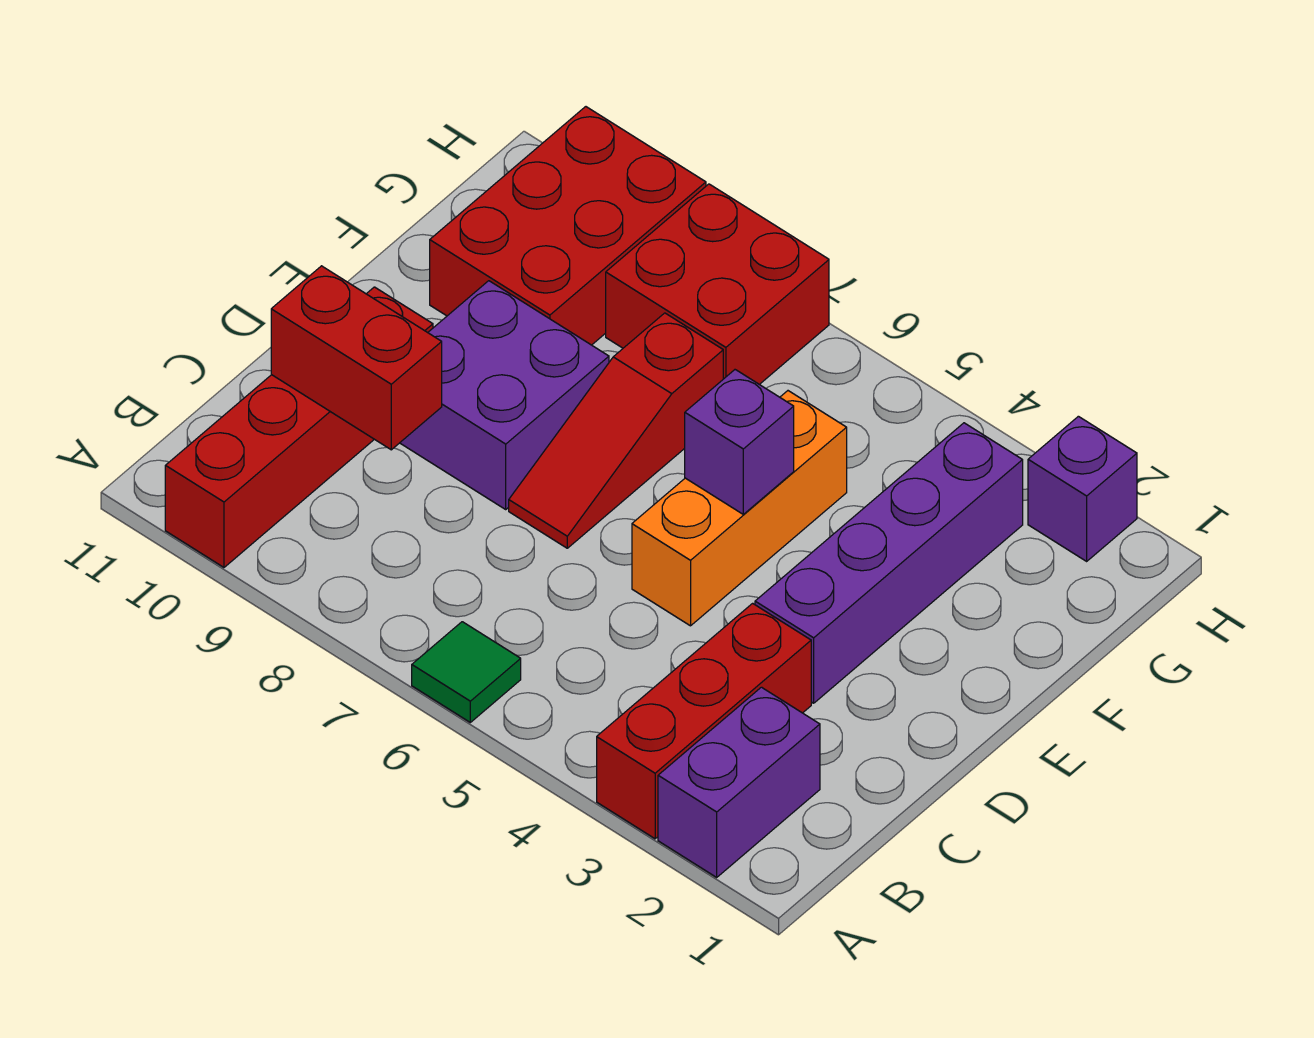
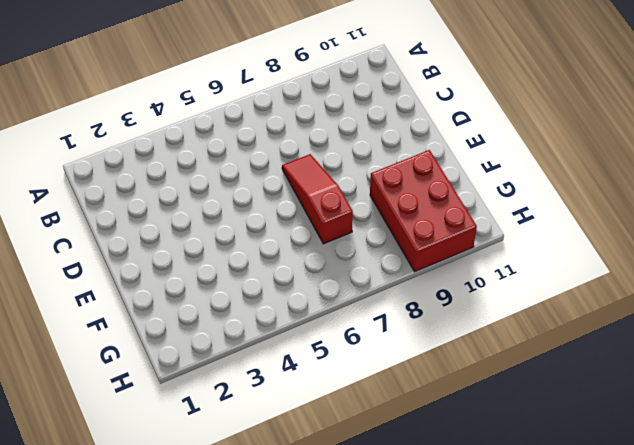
none -> purple 1x2 brick [658,687,820,877]
none -> red 1x3 brick [597,603,811,839]
none -> green 1x1 tile [412,622,521,722]

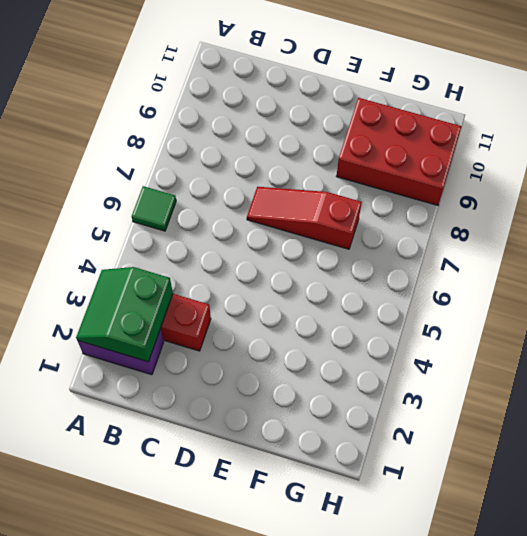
green 2x2 slope [76,267,173,362] -> none
none -> red 1x4 brick [165,287,433,567]
none -> purple 1x4 brick [755,423,1023,703]
none -> orange 1x3 brick [632,391,847,626]

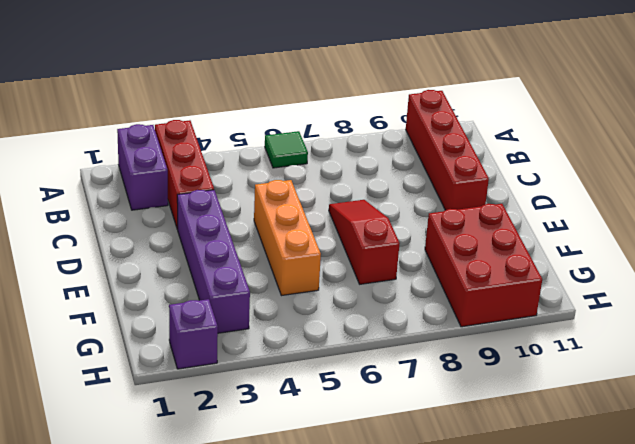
none -> purple 2x2 brick [400,281,609,509]
none -> red 2x2 brick [606,184,829,384]
none -> red 1x2 brick [271,266,442,450]

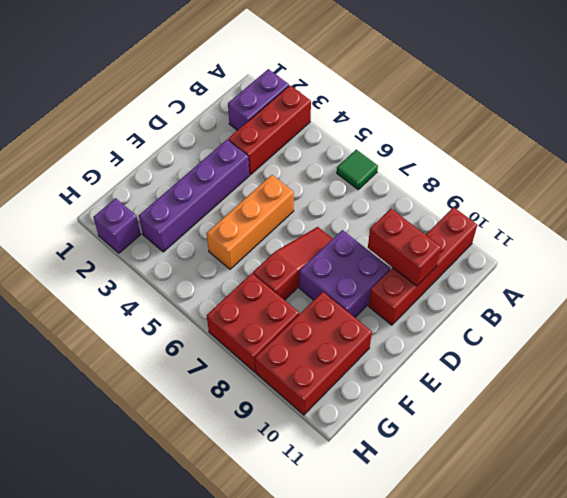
none -> purple 1x1 brick [685,370,794,514]

